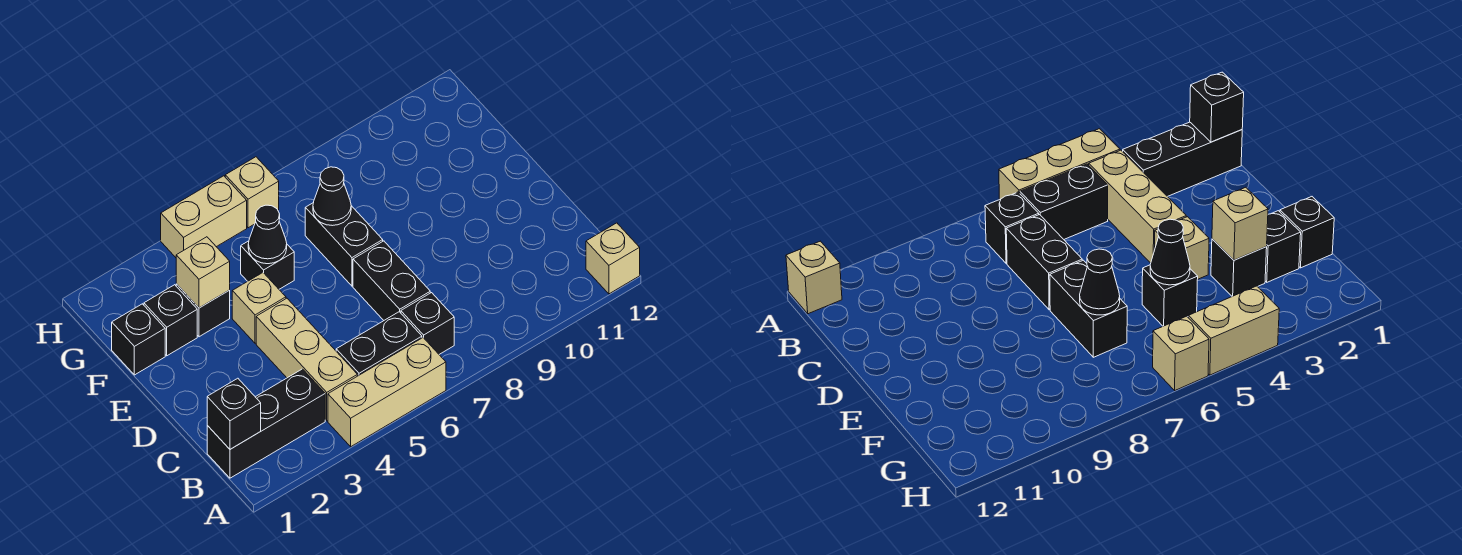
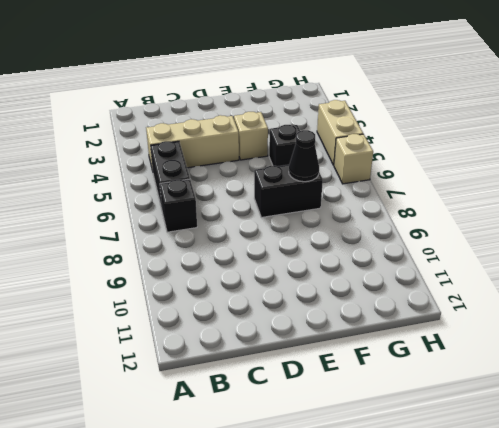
none -> tan 1x3 brick [328,338,446,447]
none -> tan 1x1 brick [586,223,640,294]
none -> black 1x3 brick [207,369,325,478]

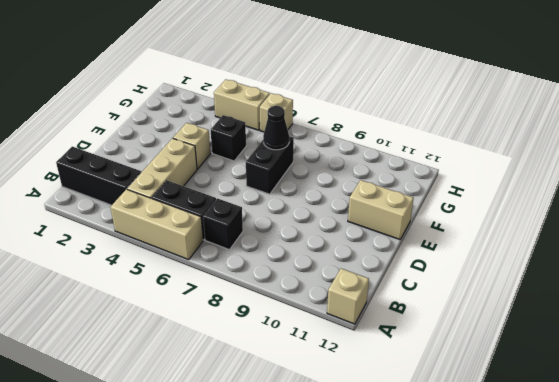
tan 1x2 brick [348,180,414,240] -> none
none -> black 1x2 brick [353,241,430,320]
none -> black 1x1 brick [112,304,165,375]
none -> black 1x1 brick [144,285,197,356]

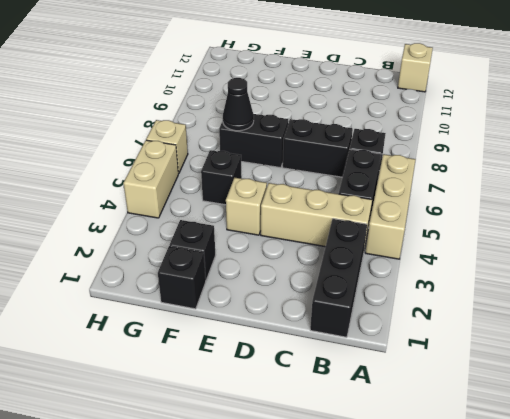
none -> black 1x1 brick [176,284,230,337]
none -> black 1x1 brick [207,378,261,449]
none -> tan 1x1 brick [176,237,230,308]

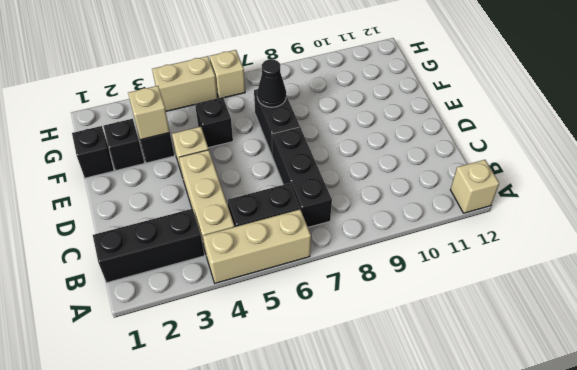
none -> black 1x1 brick [207,378,261,449]
none -> black 1x1 cone [248,205,287,264]

